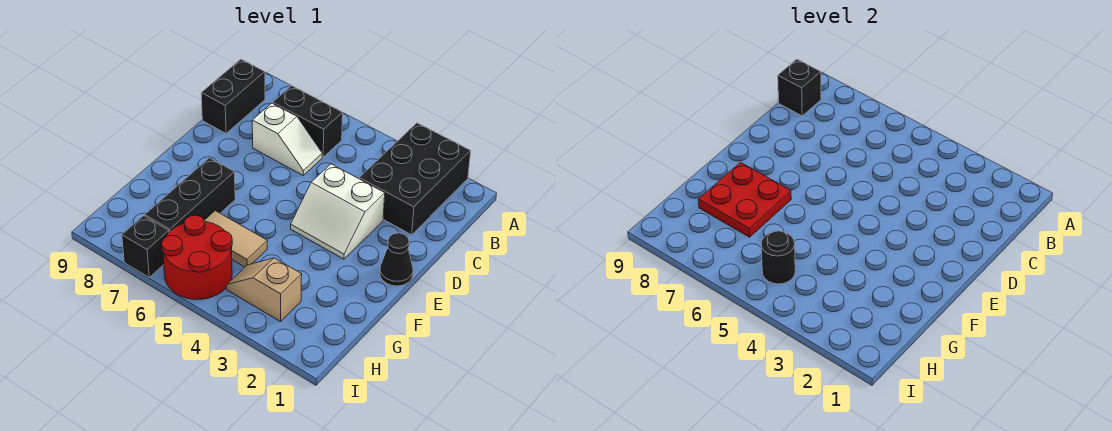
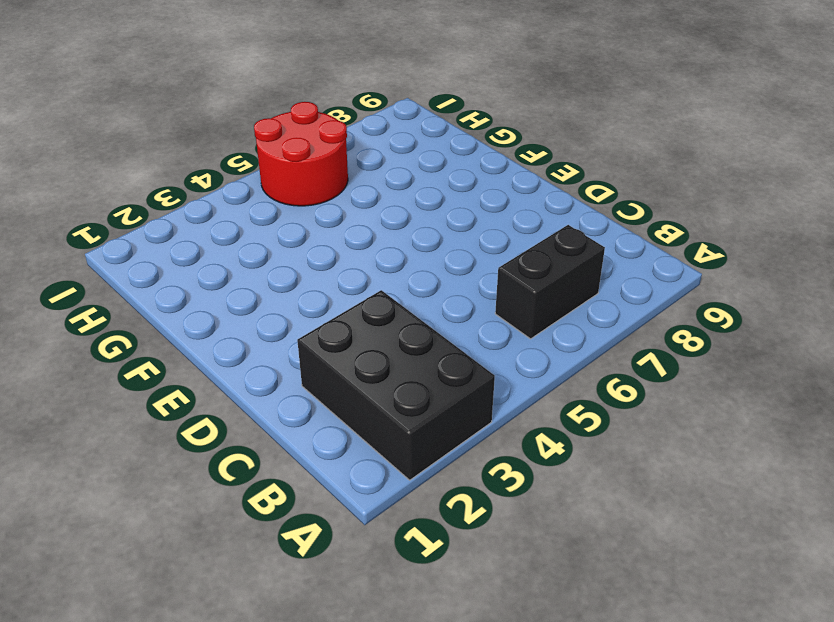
none -> black 1x2 brick [201,59,265,133]
none -> white 1x2 slope [252,103,322,175]
none -> white 2x2 slope [291,164,385,259]

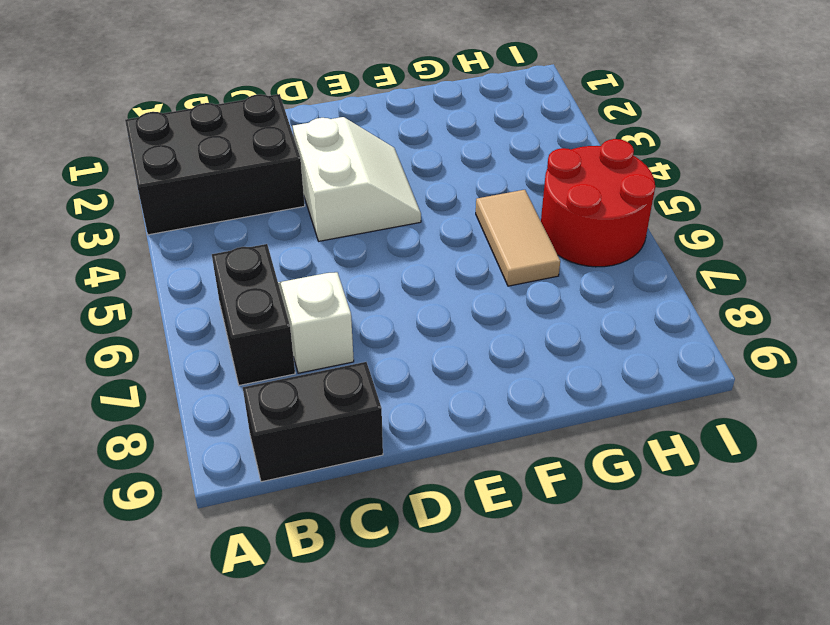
none -> black 1x1 cone [380,233,413,286]
none -> black 1x3 brick [145,158,235,232]
none -> tan 1x2 slope [226,258,302,321]

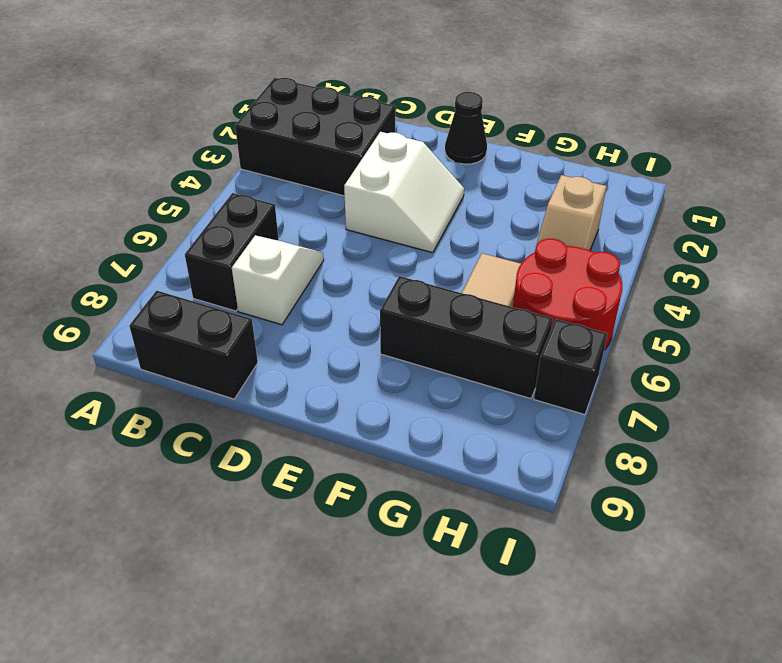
none -> black 1x1 brick [778,59,821,116]
none -> red 2x2 plate [698,162,791,237]
none -> black 1x1 round brick [761,231,795,284]

